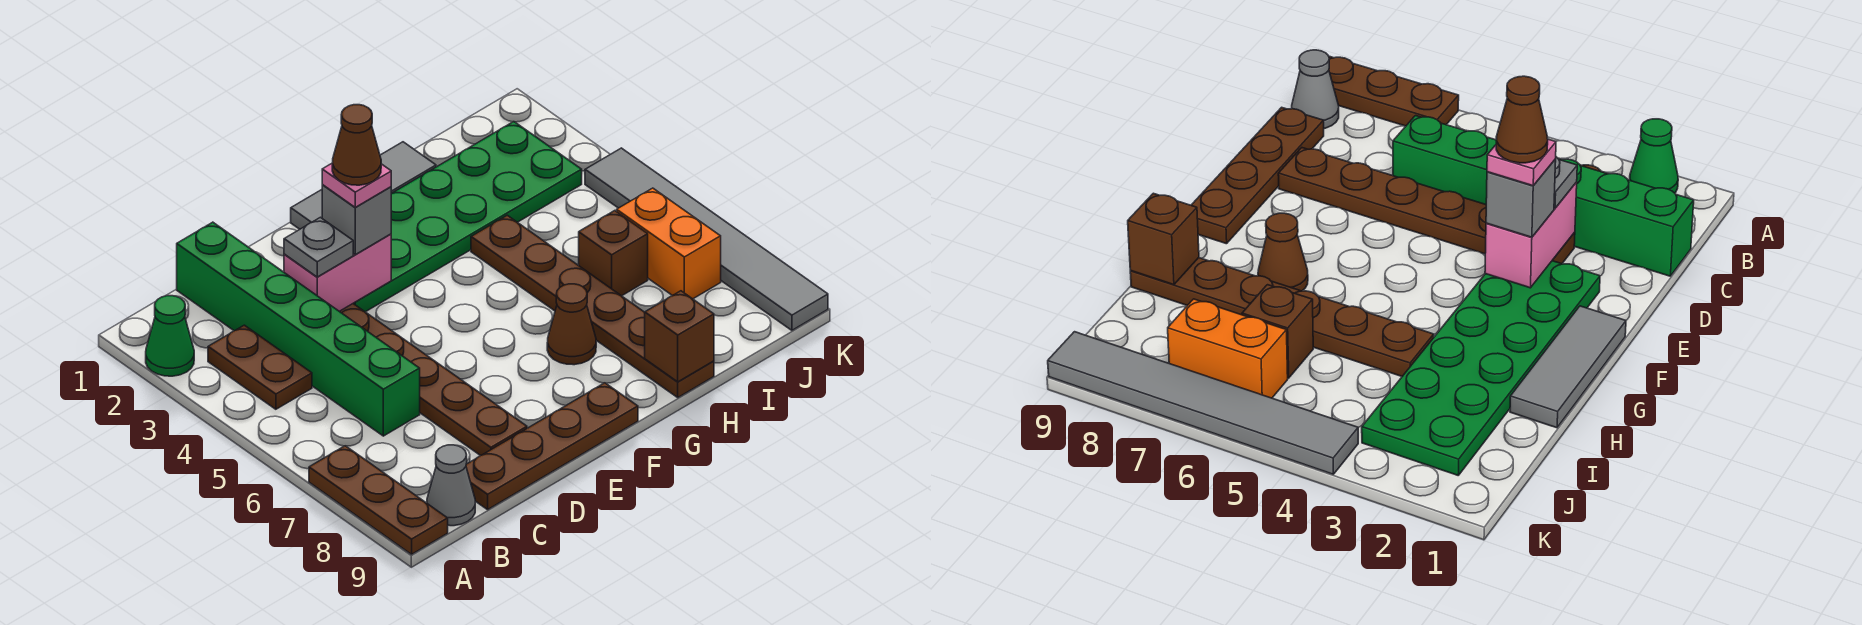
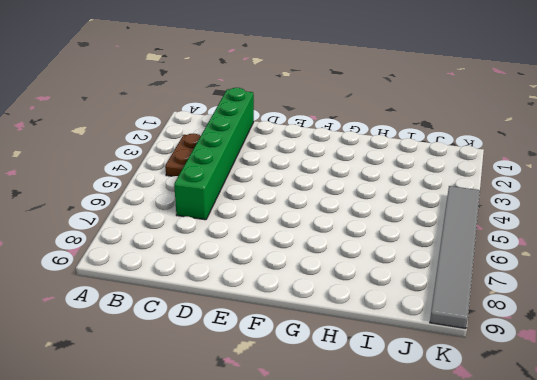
none -> green 1x1 cone [146,296,194,376]
none -> brown 1x3 plate [309,446,448,554]
none -> grey 1x1 cone [427,445,475,526]

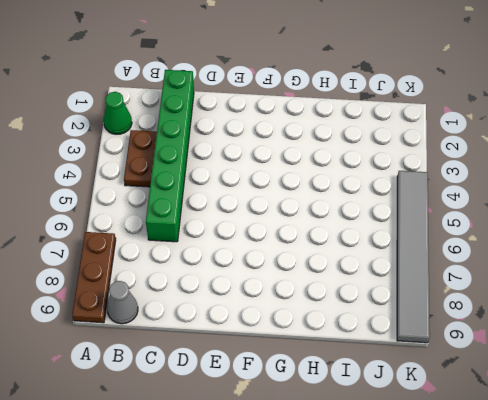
none -> brown 1x4 plate [466,383,638,510]
none -> brown 1x6 plate [340,304,527,456]
none -> green 2x6 plate [353,122,582,312]

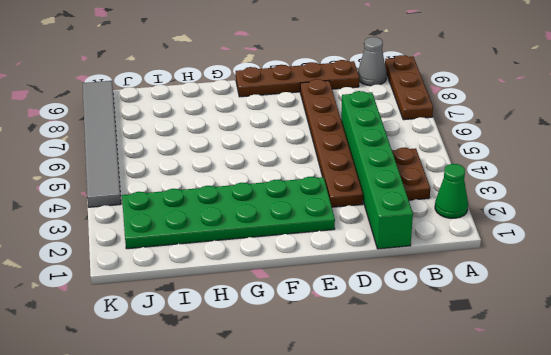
none -> grey 1x3 tile [291,142,436,229]
none -> brown 1x1 cone [547,284,596,365]
none -> brown 1x6 plate [471,215,714,397]

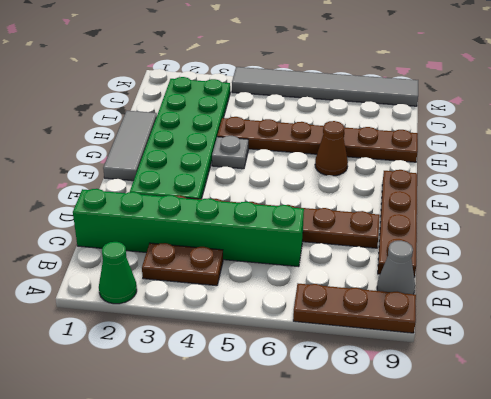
grey 1x1 plate [212,136,248,169] -> grey 1x1 plate moved to [284,217,353,277]
none -> brown 1x1 brick [579,211,648,296]
none -> orange 1x2 brick [617,188,721,299]
none -> pink 1x2 brick [284,234,391,311]

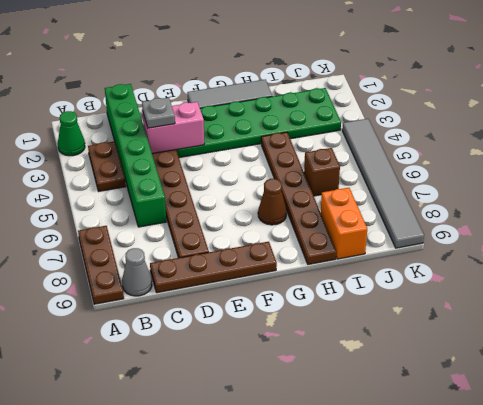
orange 1x2 brick [321,188,367,259] -> orange 1x2 brick moved to [617,188,721,299]
none -> brown 1x1 brick [645,291,714,382]
none -> grey 1x1 brick [322,185,392,255]
none -> pink 1x1 plate [322,164,391,207]

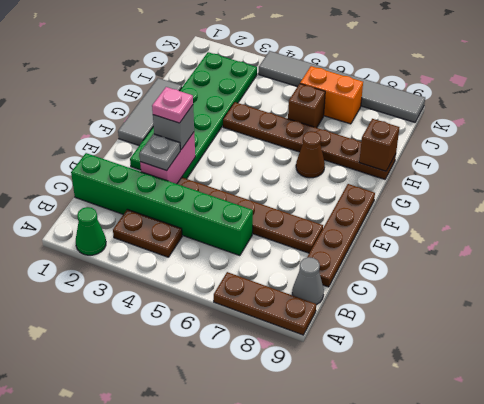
none -> brown 1x1 cone [332,105,381,185]

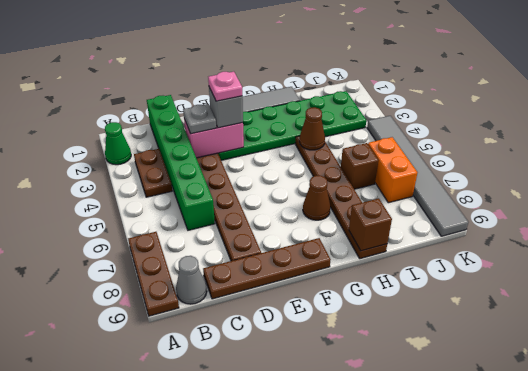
brown 1x1 cone [299,107,325,150] -> brown 1x1 cone moved to [332,105,381,185]

